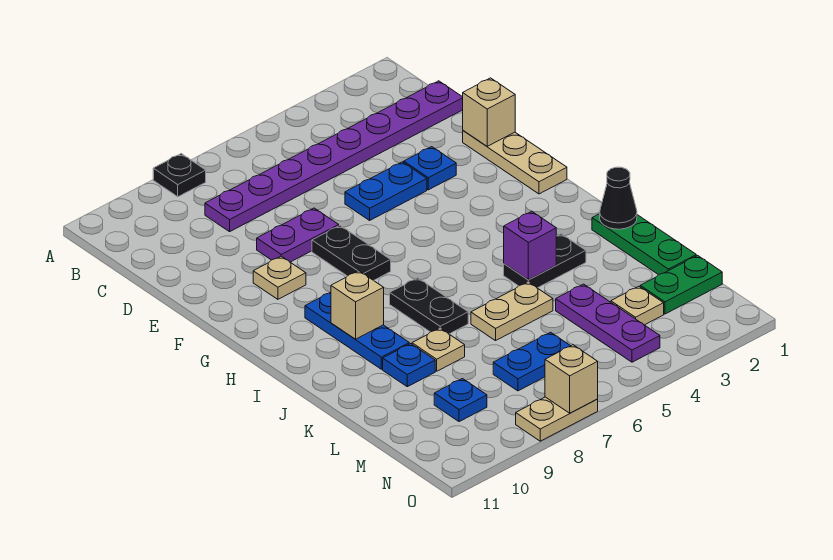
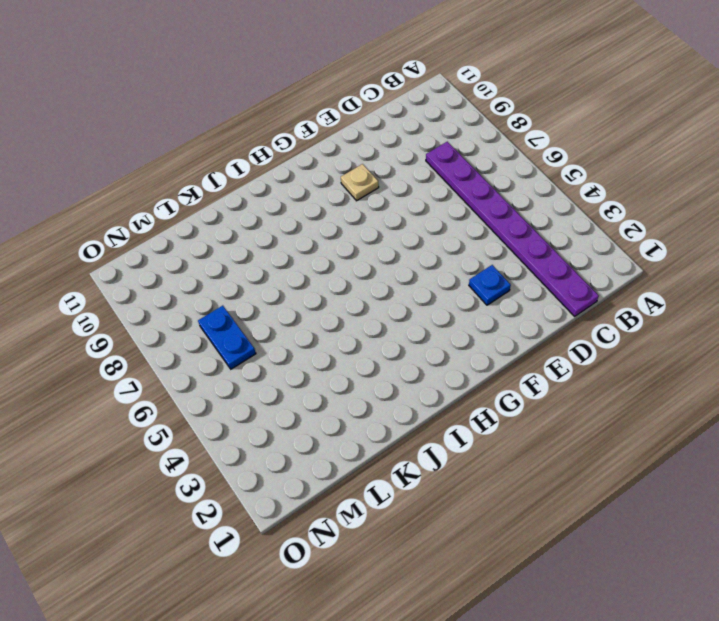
none -> black 1x1 plate [153,154,206,197]
none -> tan 1x3 plate [463,131,567,194]
none -> blue 1x2 plate [345,162,427,220]

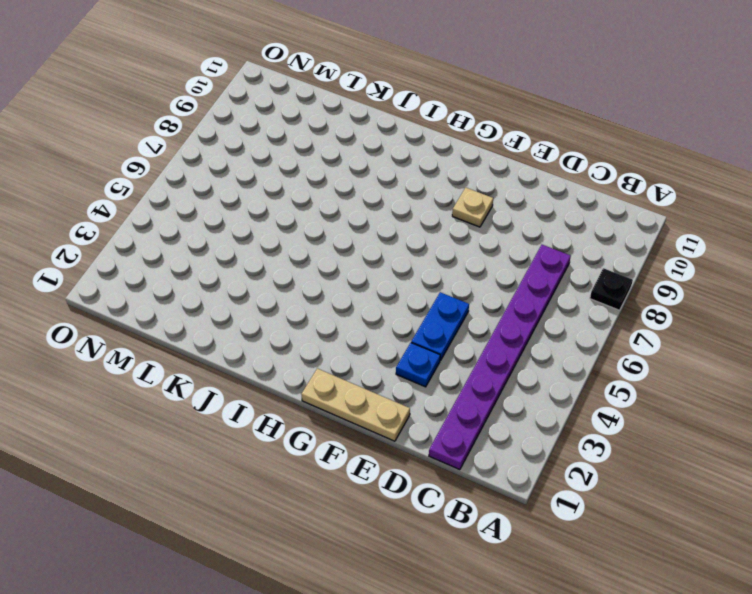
none -> purple 1x2 plate [257,208,339,262]
none -> black 1x2 plate [312,226,391,281]
none -> blue 1x3 plate [305,292,409,369]

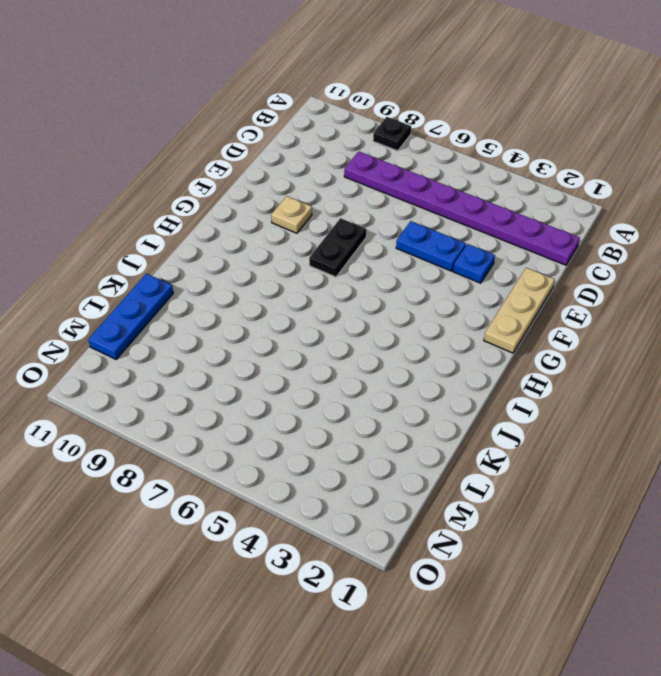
blue 1x3 plate [88,274,173,359] -> blue 1x3 plate moved to [305,292,409,369]
none -> purple 1x2 plate [257,208,339,262]
none -> black 1x2 plate [390,278,468,334]
none -> green 1x3 plate [592,214,696,275]

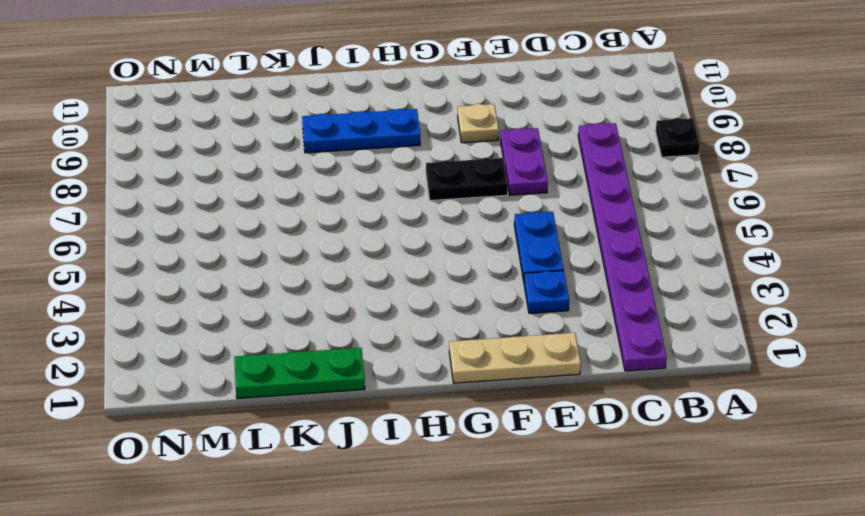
none -> black 1x2 plate [390,278,468,334]
none -> black 1x2 plate [504,234,586,288]
none -> tan 1x2 plate [471,282,553,341]

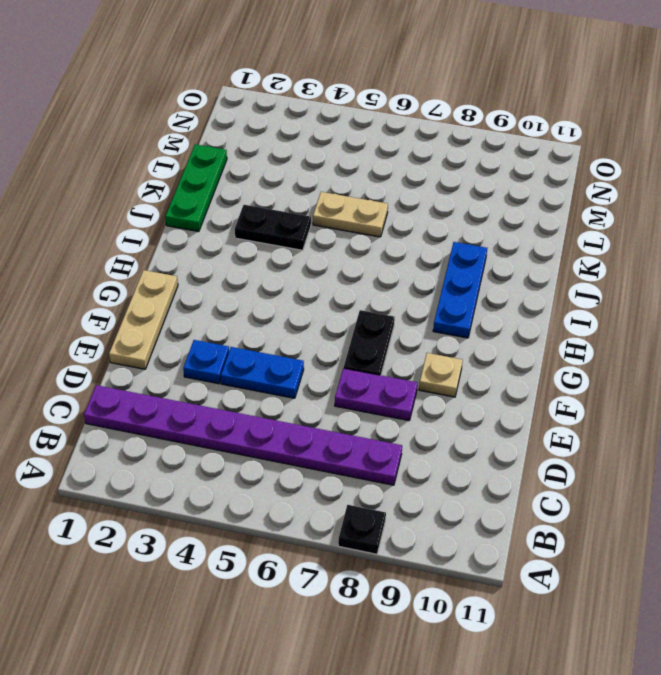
none -> black 1x2 plate [390,278,468,334]
none -> tan 1x1 plate [412,328,465,371]
none -> blue 1x1 plate [383,344,435,387]

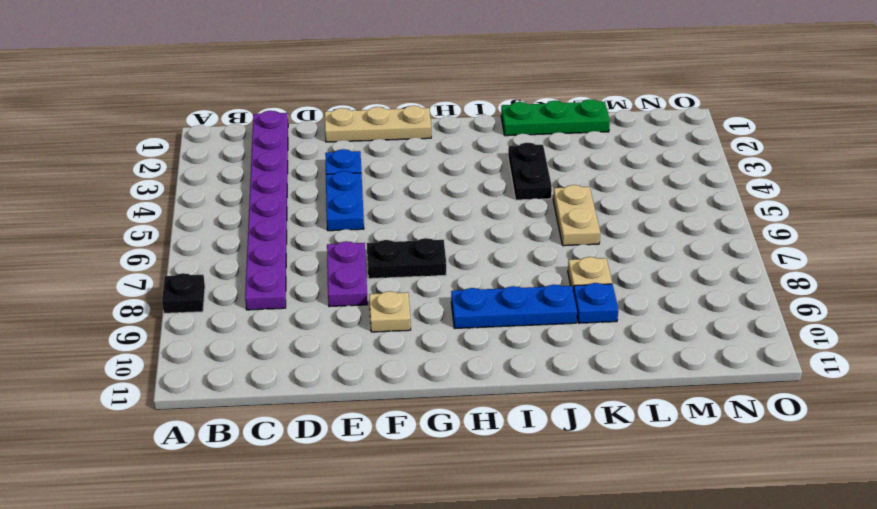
none -> black 1x2 plate [390,278,468,334]
none -> purple 1x3 plate [556,284,660,362]
none -> green 1x2 plate [640,256,722,314]

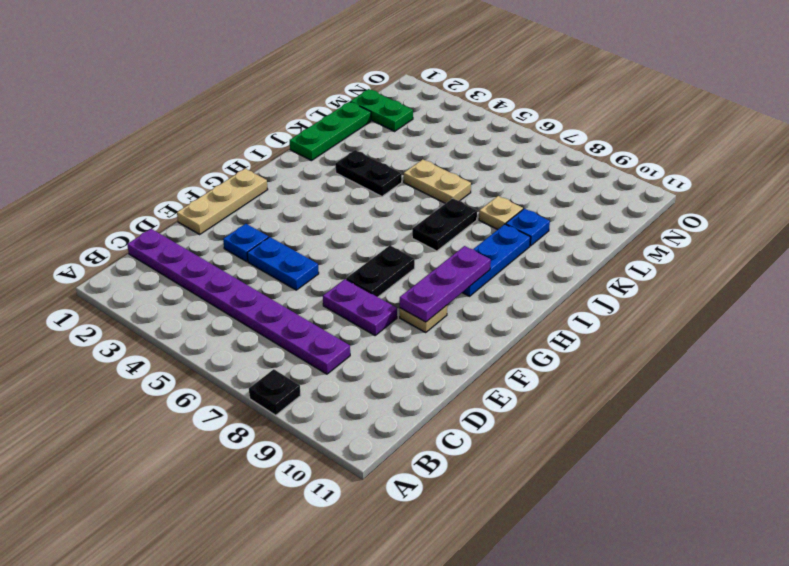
purple 1x3 plate [400,246,491,322] -> purple 1x3 plate moved to [556,284,660,362]
none -> tan 1x1 plate [611,286,664,325]
none -> blue 1x2 plate [493,332,570,391]
none -> blue 1x1 plate [434,379,487,422]

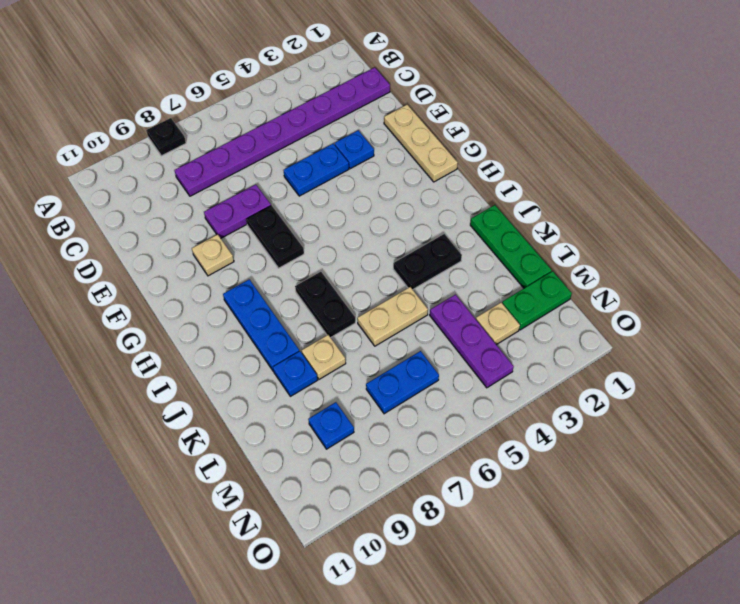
none -> tan 1x2 plate [516,397,598,441]
none -> tan 1x1 brick [463,78,515,146]
none -> tan 1x1 brick [331,271,384,339]

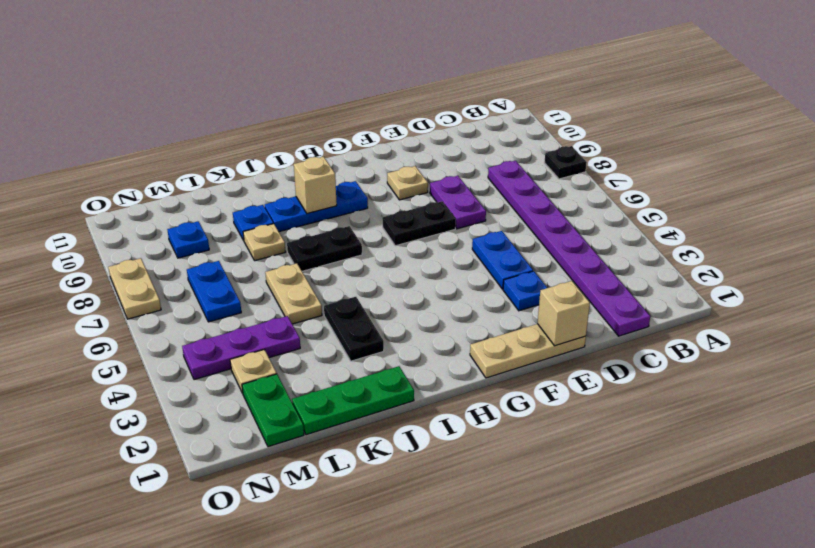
none -> black 1x1 cone [600,167,637,229]
none -> purple 1x1 brick [504,211,556,280]
none -> tan 1x1 brick [545,345,598,413]

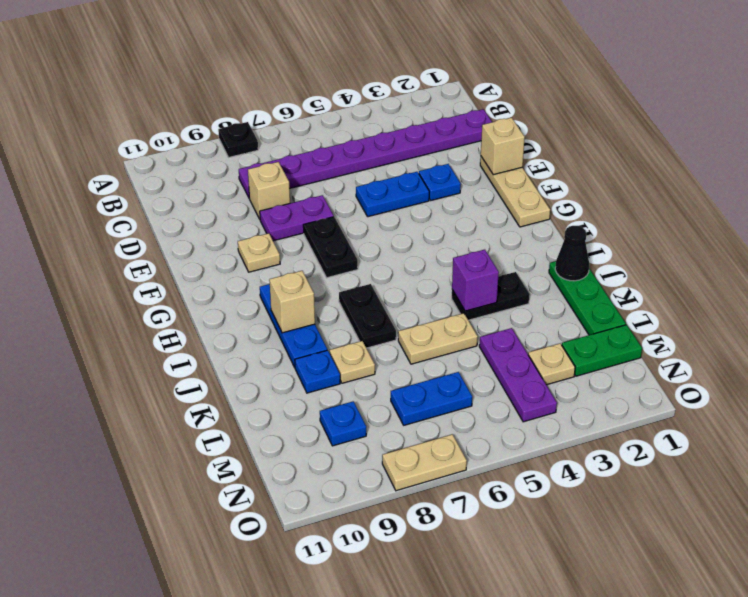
tan 1x1 brick [248,162,290,219] -> tan 1x1 brick moved to [545,345,598,413]

